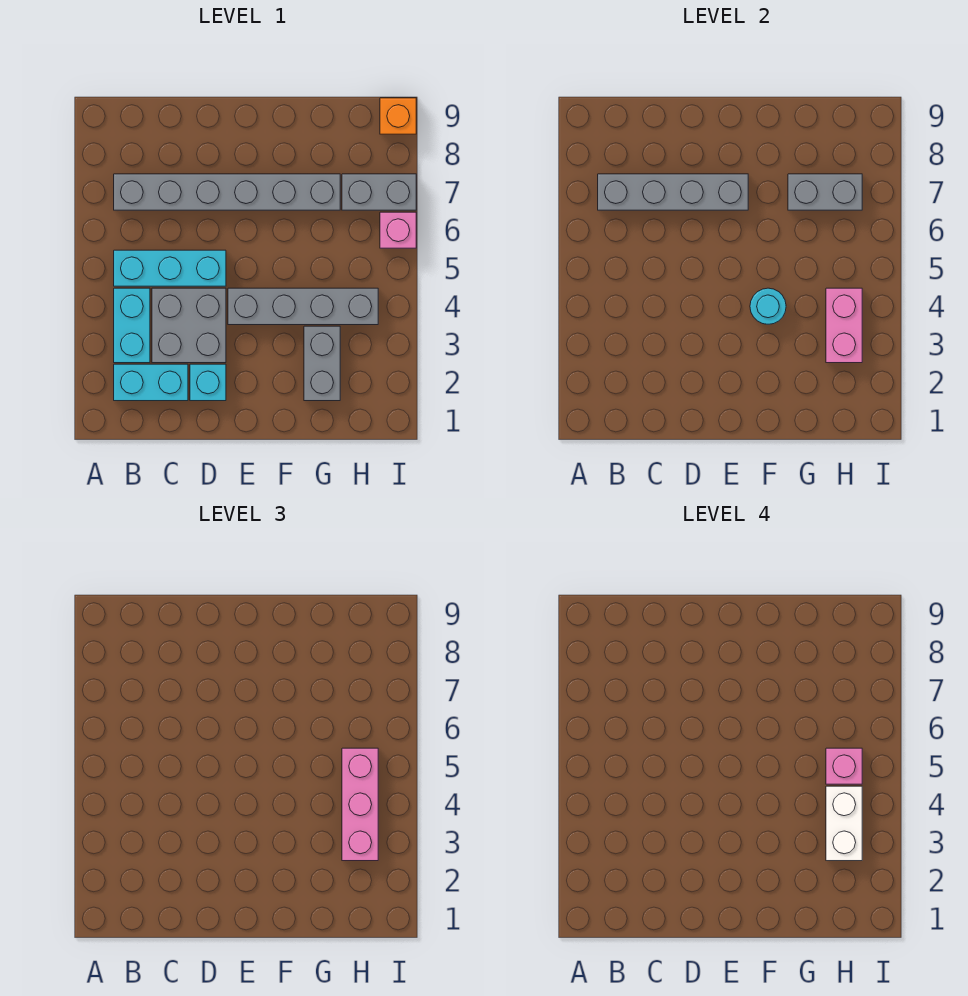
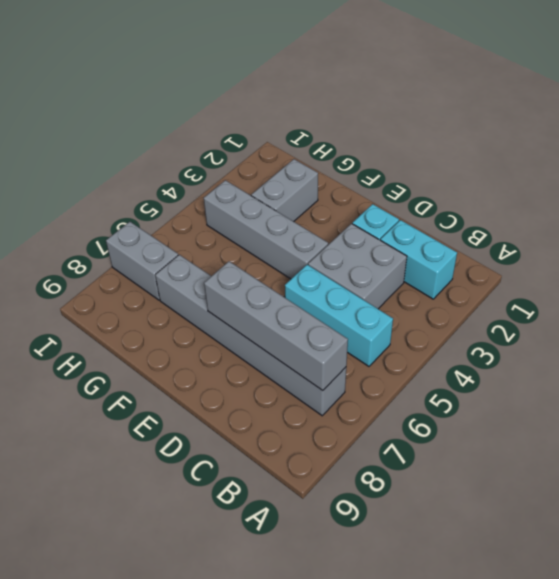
none -> cyan 1x2 brick [114,288,150,363]
none -> pink 1x1 brick [380,212,416,248]
none -> orange 1x1 brick [380,98,416,134]

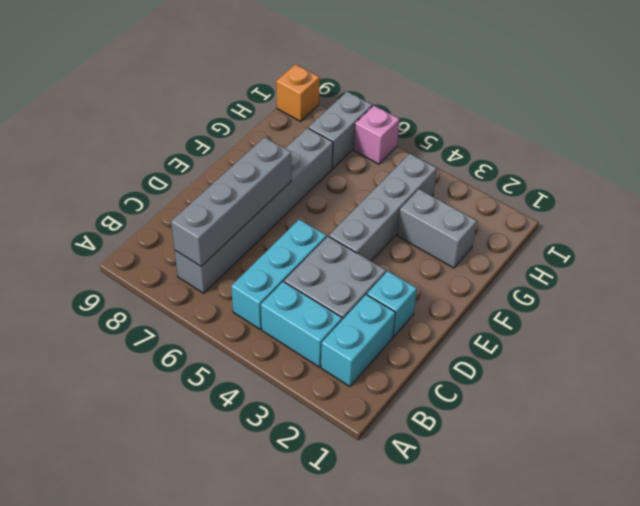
none -> cyan 1x1 round brick [750,288,786,324]
none -> grey 1x2 brick [788,174,862,210]
none -> pink 1x2 brick [826,288,862,363]

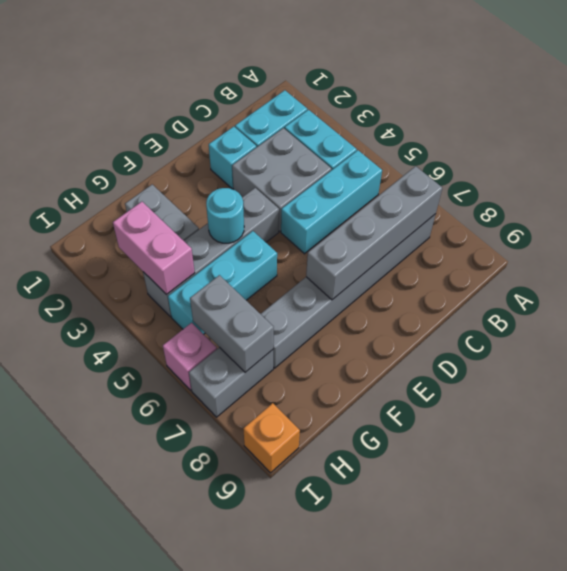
cyan 1x3 brick [168,231,277,334] -> none
grey 1x2 brick [190,275,274,372] -> grey 1x2 brick turned to [788,174,862,210]
none -> pink 1x3 brick [342,748,378,861]
none -> white 1x2 brick [826,786,862,861]
none -> pink 1x1 brick [826,748,862,784]

